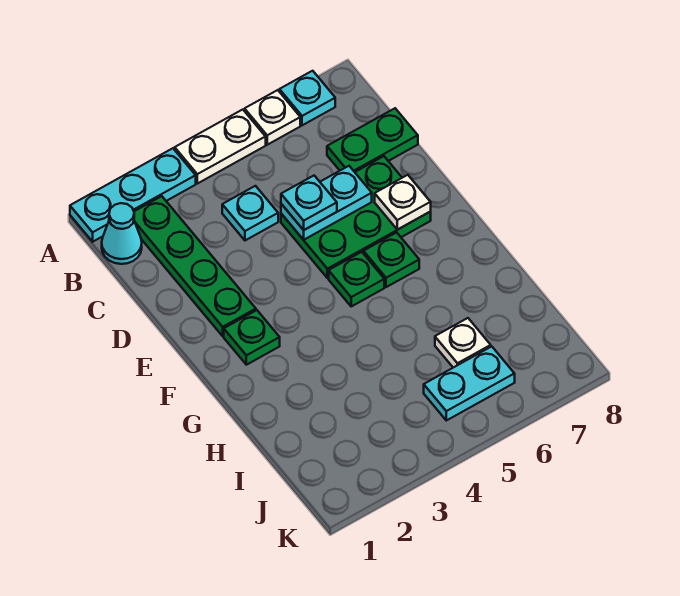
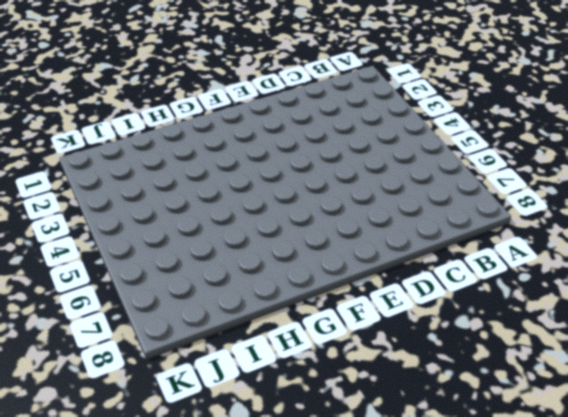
none -> cyan 1x3 plate [70,148,196,242]
none -> white 1x2 plate [175,110,266,184]
none -> white 1x1 plate [245,90,300,145]

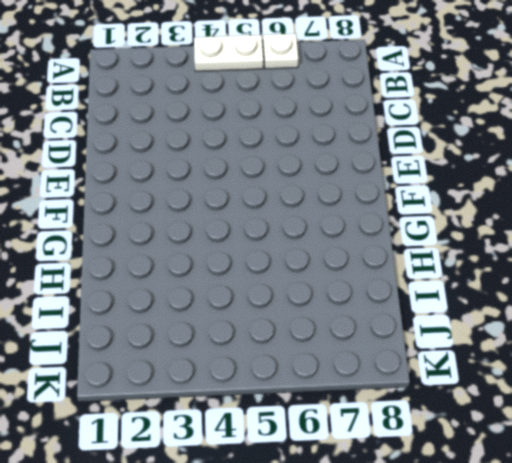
none -> cyan 1x3 plate [70,148,196,242]
none -> cyan 1x1 plate [279,71,335,125]
none -> cyan 1x1 cone [102,203,142,264]

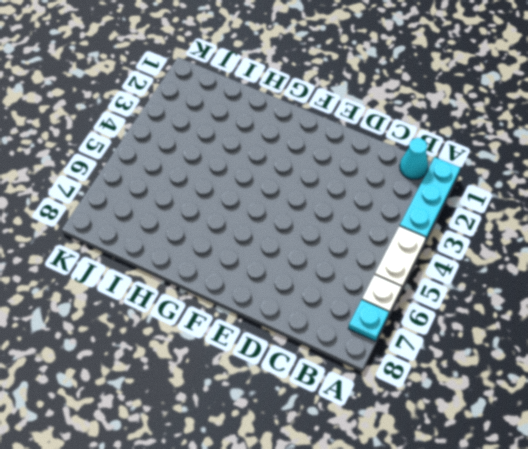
none -> green 1x4 plate [134,196,256,336]
none -> cyan 1x1 plate [222,186,278,240]
none -> green 1x2 plate [327,108,418,172]

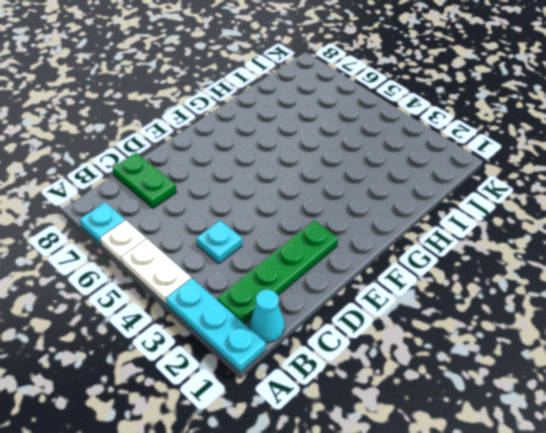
none -> green 2x3 plate [281,156,431,278]
none -> green 1x1 plate [224,310,280,365]
none -> green 1x1 plate [329,252,384,306]

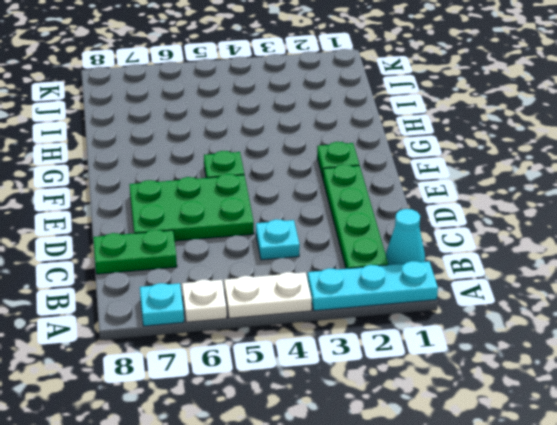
none -> green 1x1 plate [363,232,419,287]
none -> white 1x1 plate [435,318,491,368]
none -> cyan 1x2 plate [424,346,515,420]

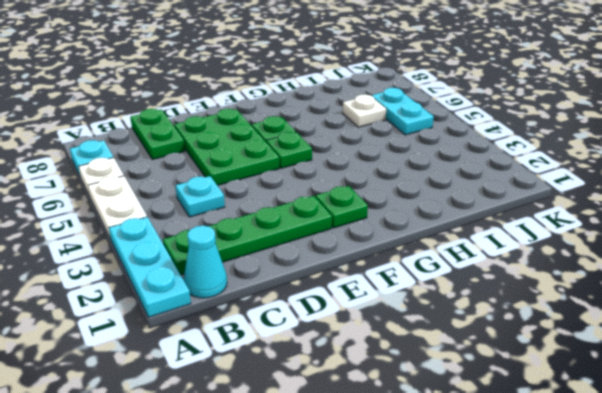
none -> cyan 1x2 plate [281,166,372,240]
none -> white 1x1 plate [375,175,431,230]
none -> cyan 1x1 plate [281,176,337,230]

